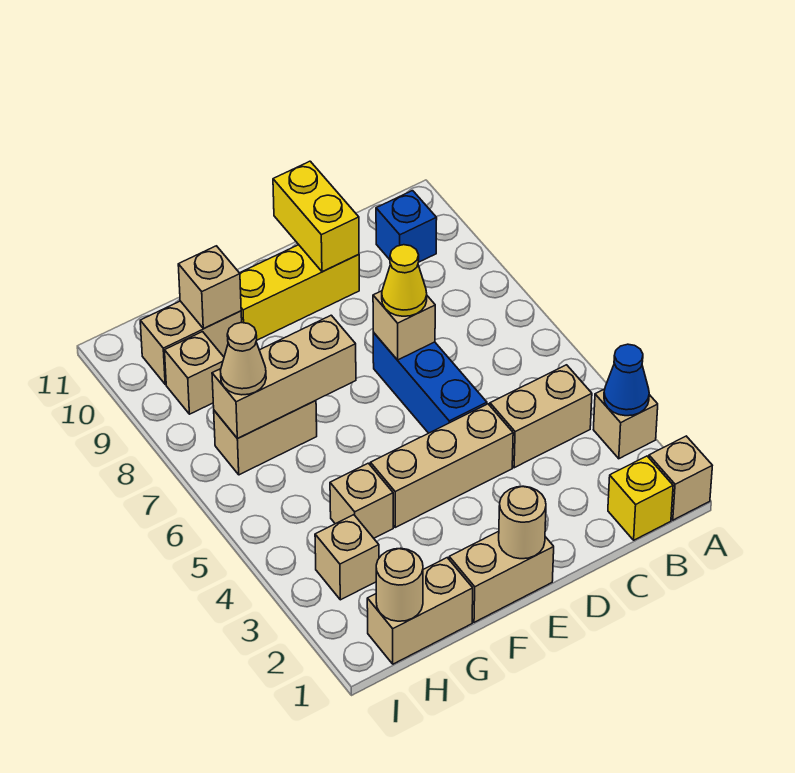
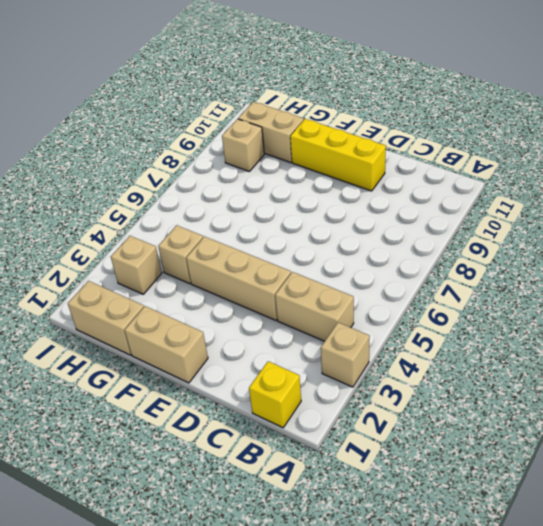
none -> tan 1x1 brick [649,436,712,520]
none -> blue 1x1 brick [376,191,437,262]
none -> blue 1x3 brick [373,333,487,433]

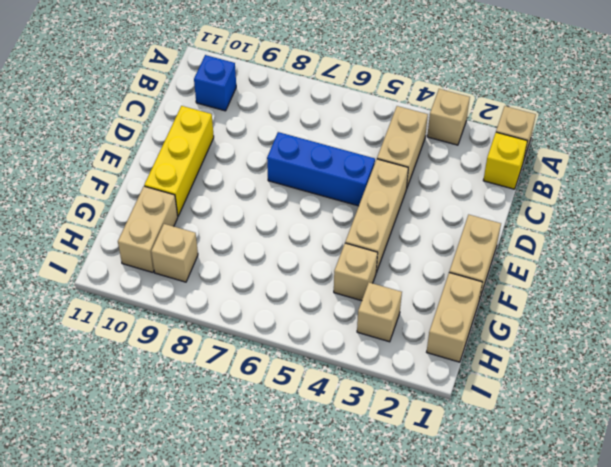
none -> tan 1x2 brick [214,401,317,475]
none -> blue 1x1 cone [604,344,649,416]
none -> tan 1x1 brick [373,291,435,360]

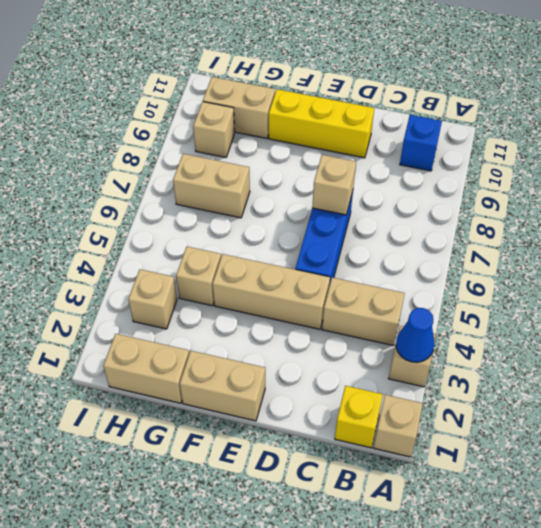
none -> yellow 1x2 brick [273,161,359,272]
none -> tan 1x1 round brick [499,486,546,559]
none -> tan 1x3 brick [212,315,356,439]

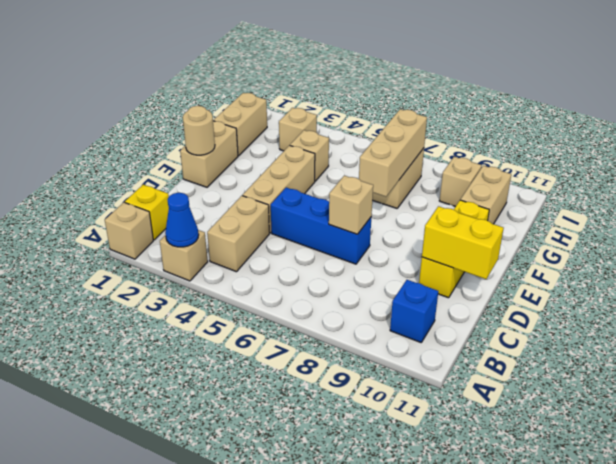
none -> tan 1x1 brick [178,246,241,329]
none -> tan 1x1 round brick [376,548,423,621]
none -> yellow 1x1 cone [382,245,427,316]

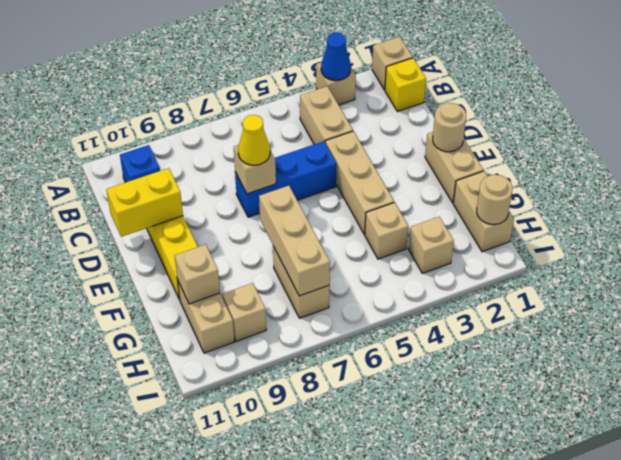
none -> tan 1x1 cone [220,323,266,395]

